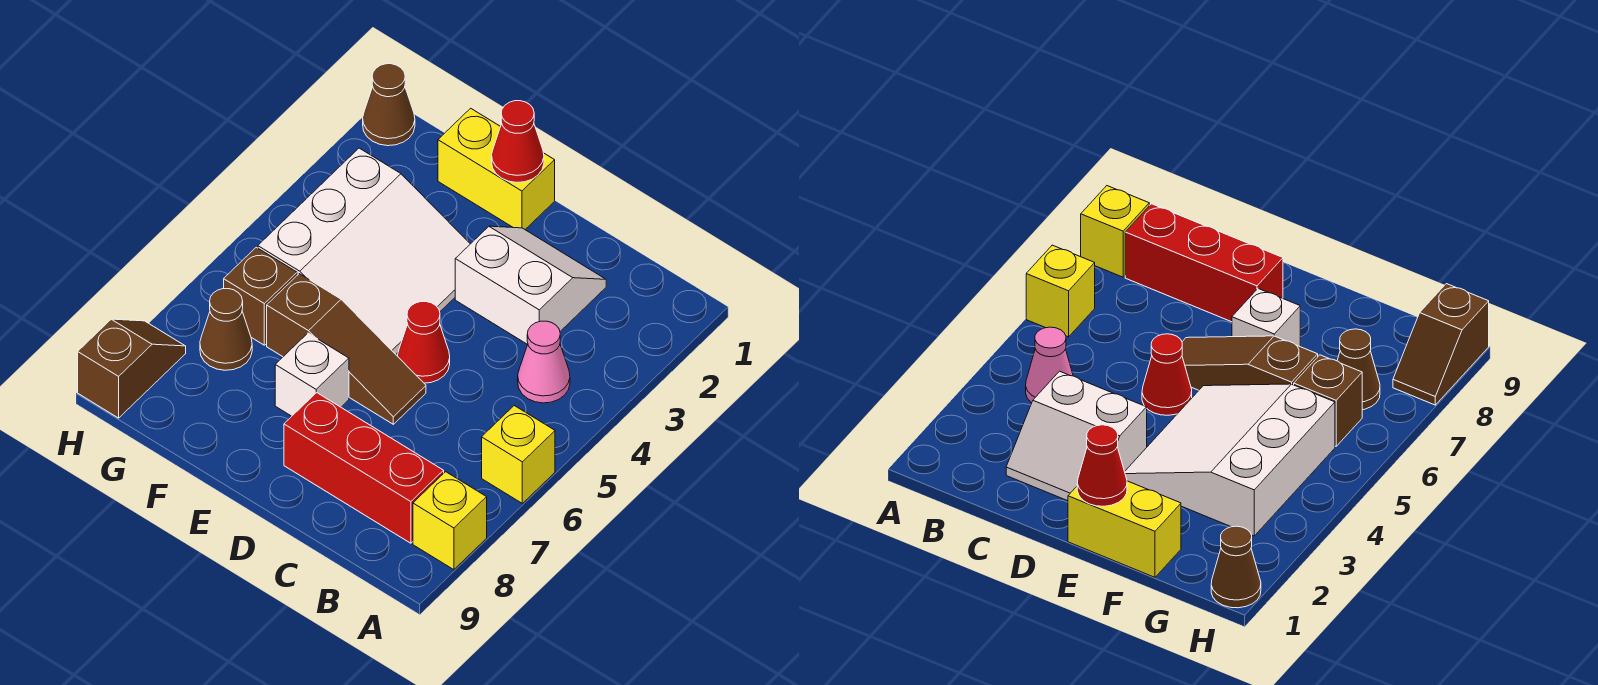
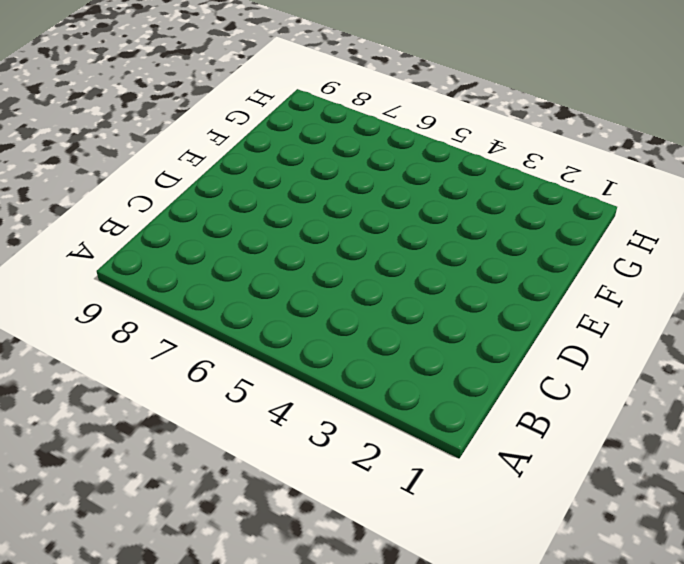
none -> yellow 1x1 brick [482,406,555,503]
none -> yellow 1x1 brick [413,472,487,570]
none -> pink 1x1 cone [518,321,570,403]

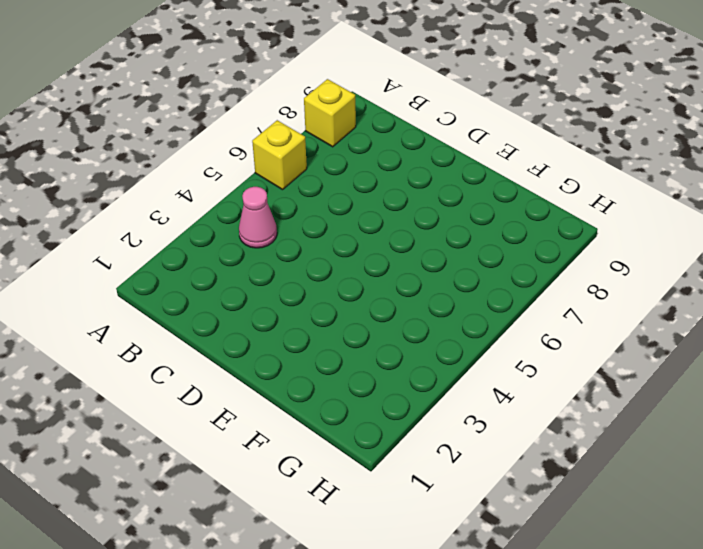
none -> red 1x3 brick [284,393,444,543]
none -> white 2x2 slope [455,226,606,344]
none -> red 1x1 cone [397,302,450,383]

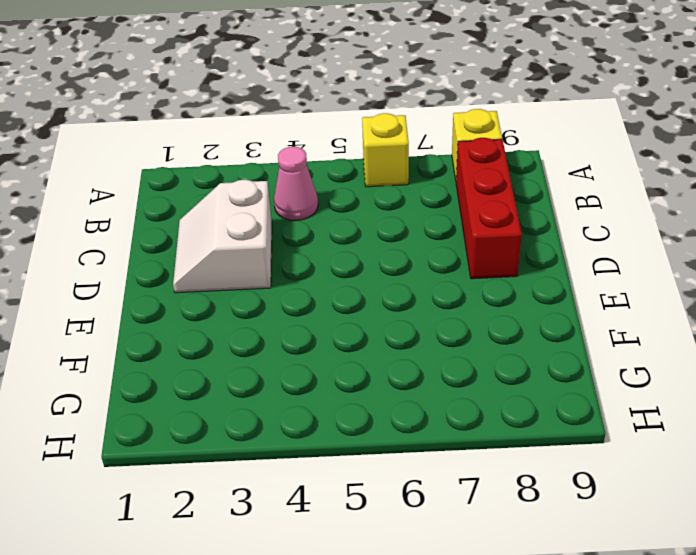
none -> red 1x1 cone [397,302,450,383]
none -> brown 1x3 slope [267,274,426,424]
none -> yellow 1x2 brick [438,108,555,229]

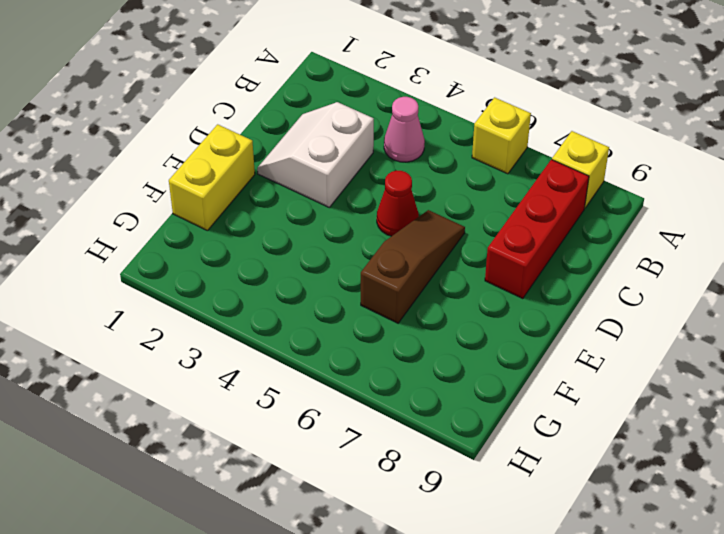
none -> white 3x3 slope [258,148,470,354]
none -> white 1x1 brick [275,333,349,416]
none -> brown 1x1 brick [224,247,297,345]

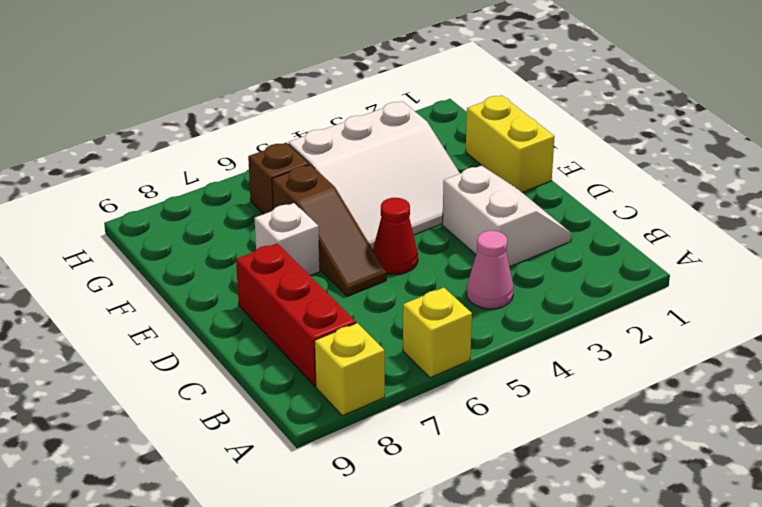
none -> brown 1x1 cone [200,289,252,370]
none -> brown 1x1 cone [363,64,415,146]
none -> brown 1x2 slope [78,319,186,418]

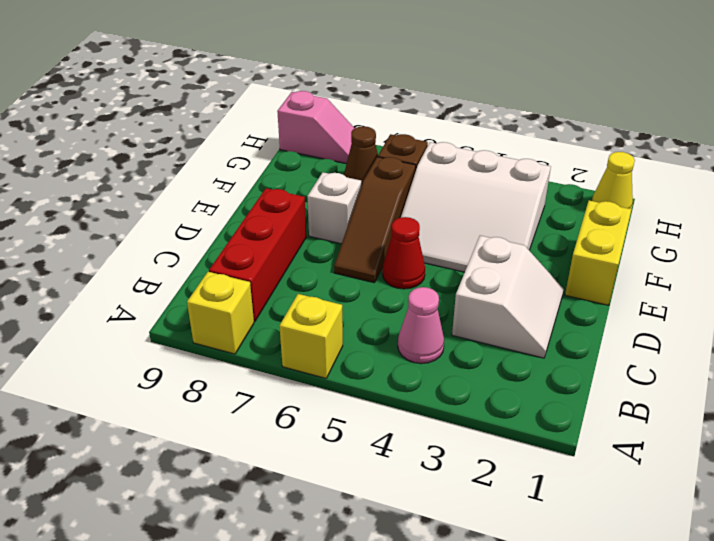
yellow 1x1 cone [592,152,635,209] -> brown 1x1 cone [363,64,415,146]
pink 1x2 slope [277,91,355,164] -> brown 1x2 slope [78,319,186,418]
none -> red 1x1 cone [492,101,544,183]

